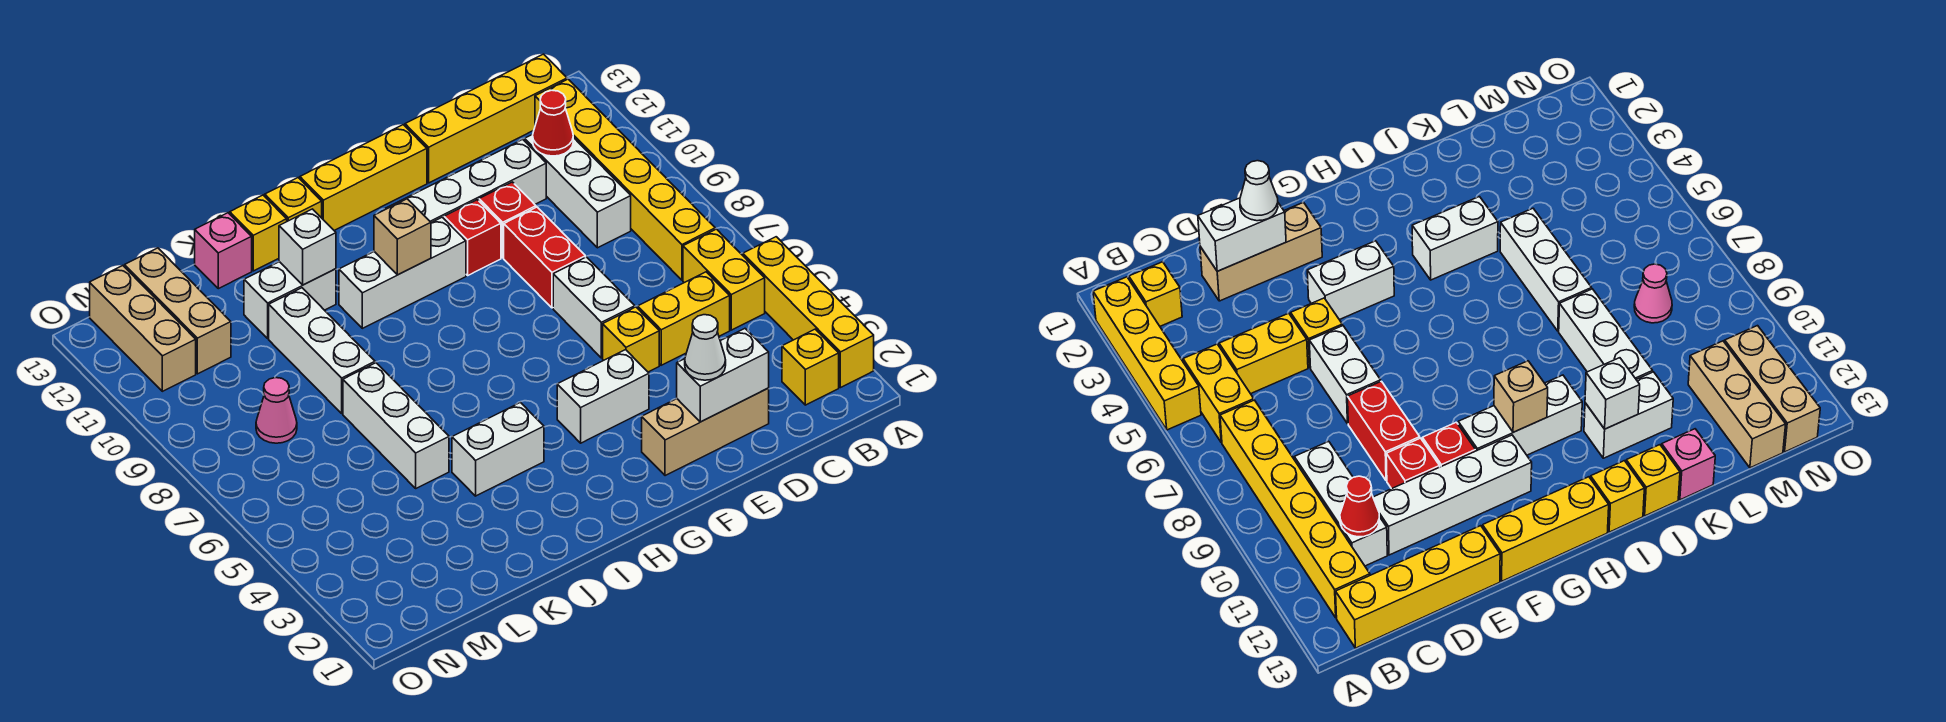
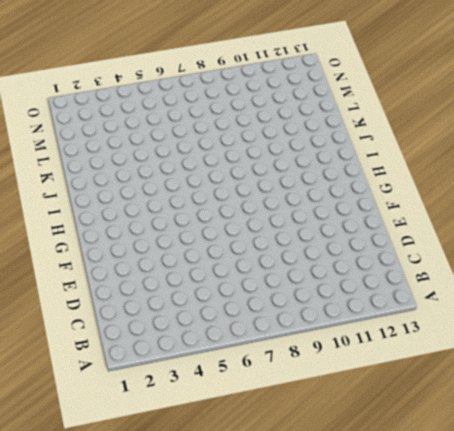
none -> yellow 1x4 brick [743,237,874,388]
none -> yellow 1x1 brick [782,329,839,405]
none -> yellow 1x2 brick [683,229,765,330]
none -> yellow 1x6 brick [535,79,715,280]

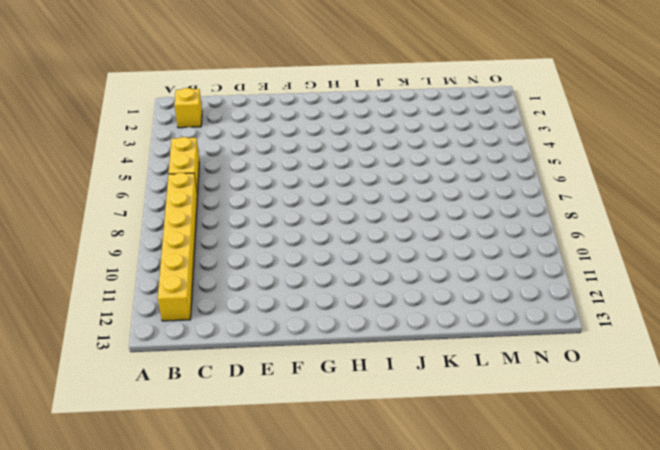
none -> yellow 1x4 brick [743,237,874,388]
none -> yellow 1x4 brick [405,54,567,183]
none -> yellow 1x2 brick [638,272,730,365]
none -> white 1x3 brick [525,135,631,248]

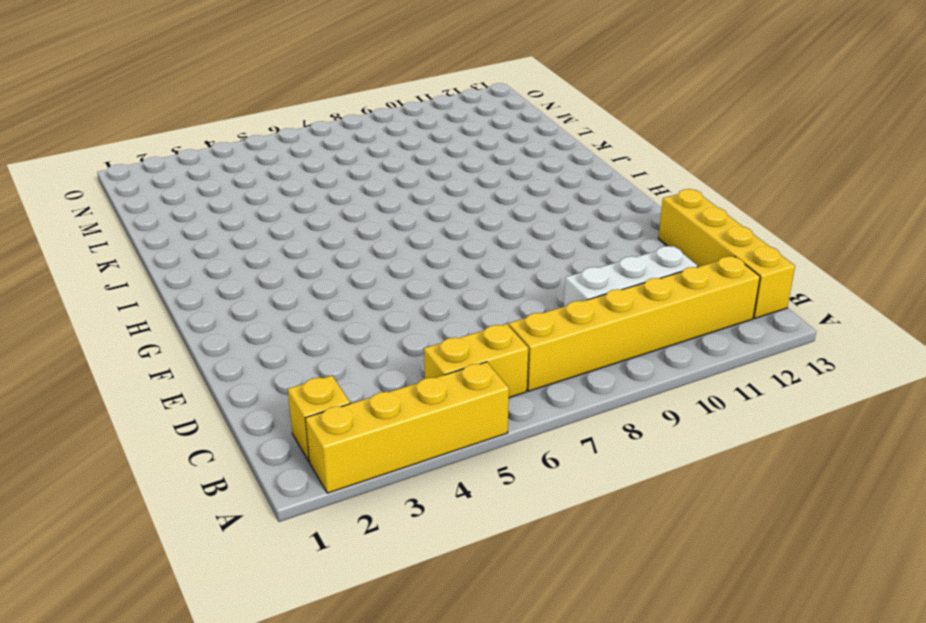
none -> yellow 1x2 brick [638,272,730,365]
none -> tan 1x3 brick [642,388,769,476]
none -> white 1x4 brick [384,139,546,223]
none -> yellow 1x1 brick [603,307,659,372]

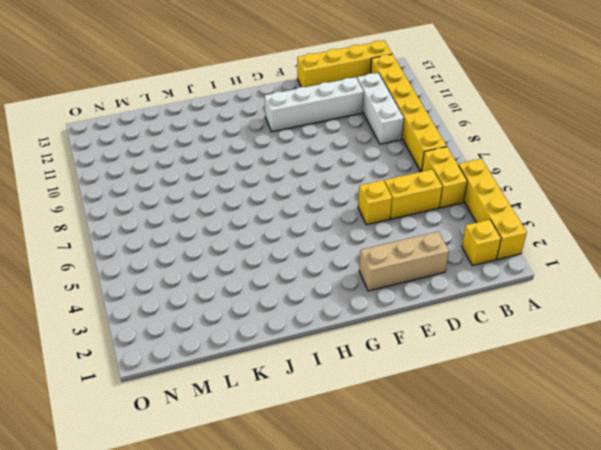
none -> white 1x2 brick [553,257,635,358]
none -> red 1x2 brick [504,207,585,308]
none -> red 1x1 brick [479,182,536,258]
none -> white 1x2 brick [557,350,649,443]

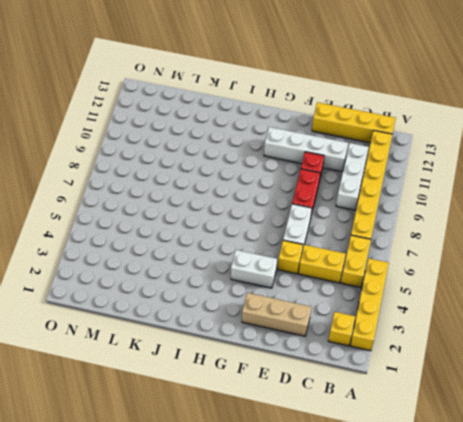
none -> red 1x1 brick [444,200,501,275]
none -> yellow 1x3 brick [300,125,427,230]
none -> white 1x3 brick [339,217,466,328]
none -> white 1x2 brick [452,402,544,496]

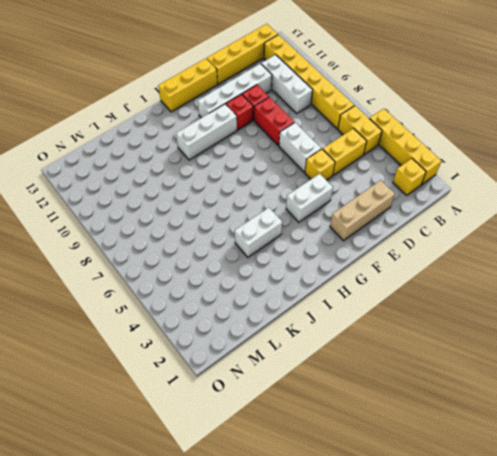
none -> yellow 1x1 brick [265,178,322,221]
none -> white 1x2 brick [244,262,336,338]
none -> yellow 1x1 brick [230,195,287,271]
none -> white 1x3 brick [343,363,449,488]

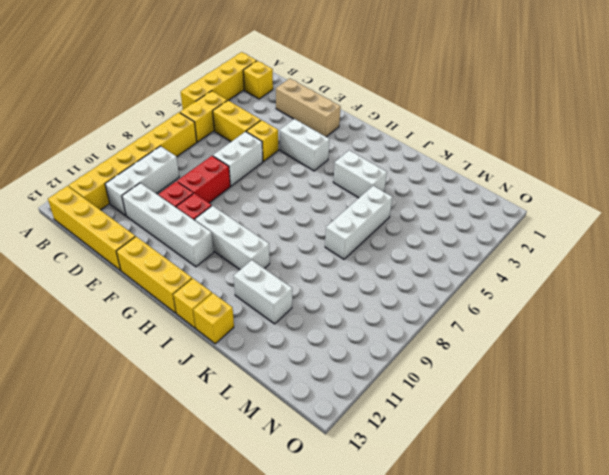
none -> white 1x3 brick [269,288,375,413]
none -> pink 1x1 brick [195,213,252,289]
none -> pink 1x1 cone [256,378,297,443]
none -> tan 1x3 brick [125,248,231,374]

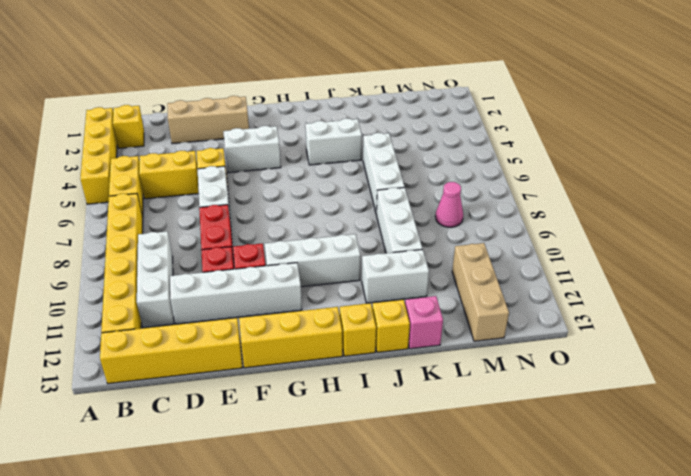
none -> tan 1x3 brick [90,266,196,391]
none -> red 1x1 cone [533,90,573,156]
none -> white 1x2 brick [677,329,769,422]
none -> tan 1x1 brick [374,199,431,275]

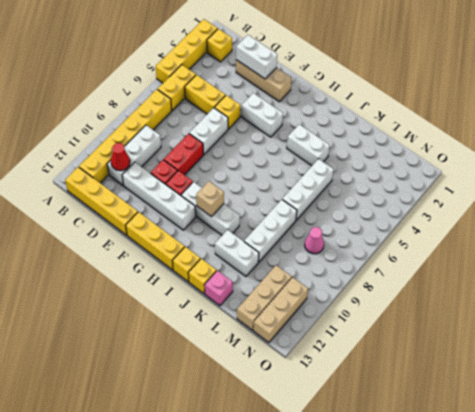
none -> white 1x1 brick [279,209,336,285]
none -> white 1x1 cone [685,315,726,380]

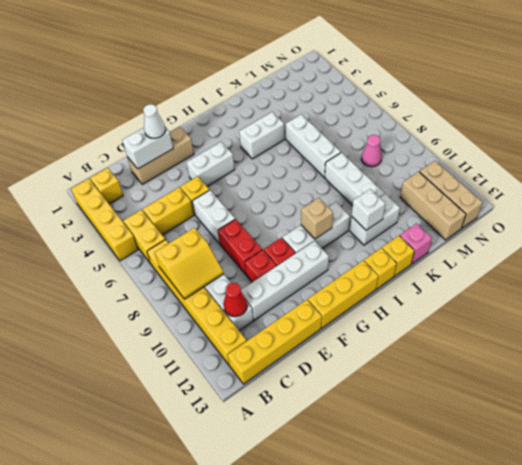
yellow 2x2 slope [155,228,224,299] -> none

